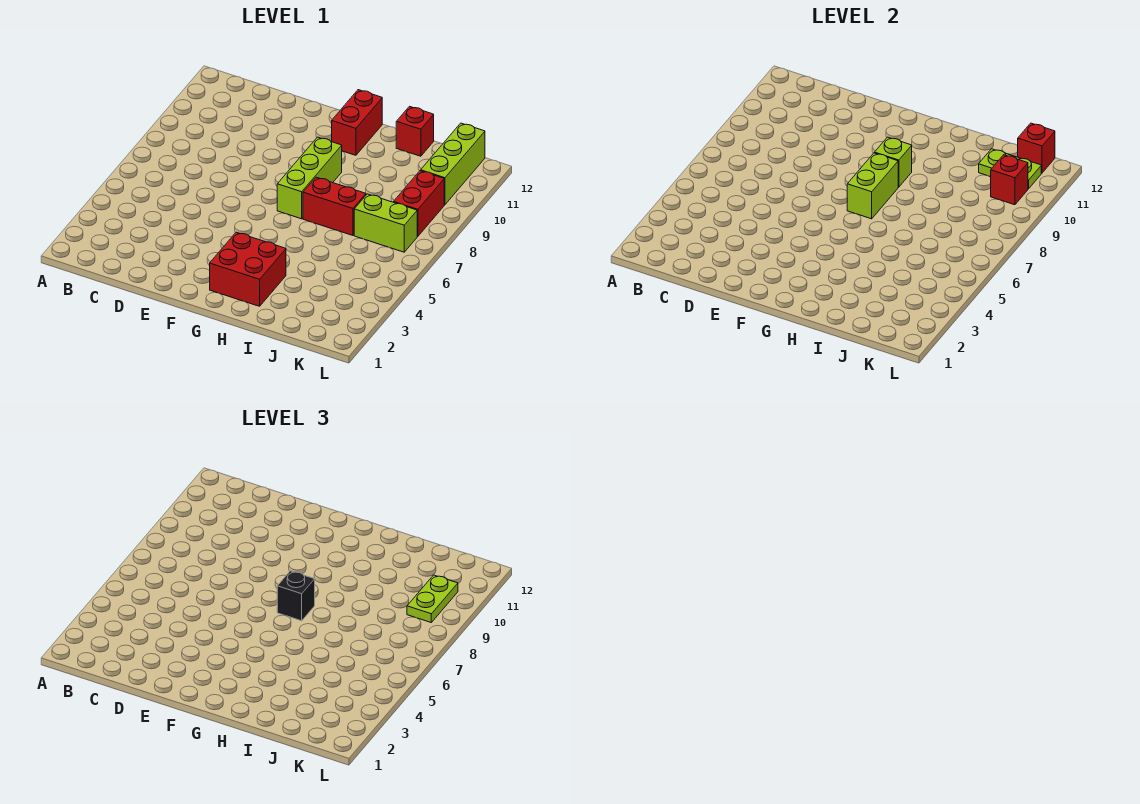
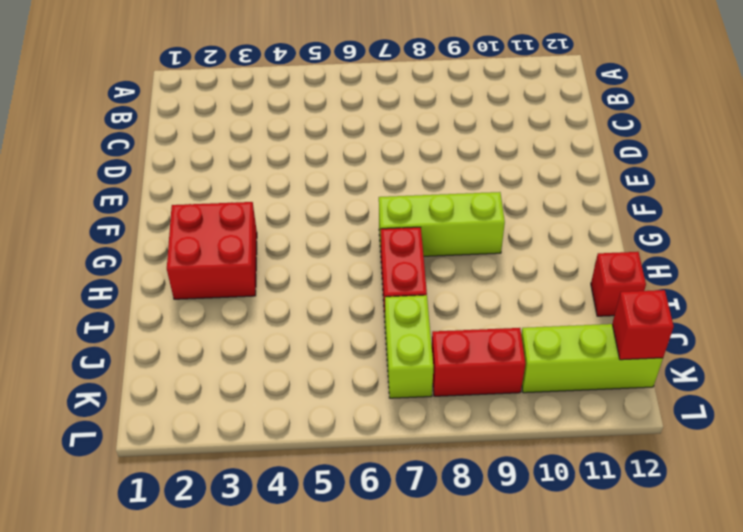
none -> red 1x2 brick [332,90,382,155]
none -> lime 1x2 brick [847,153,898,219]
none -> lime 1x1 brick [874,137,912,187]

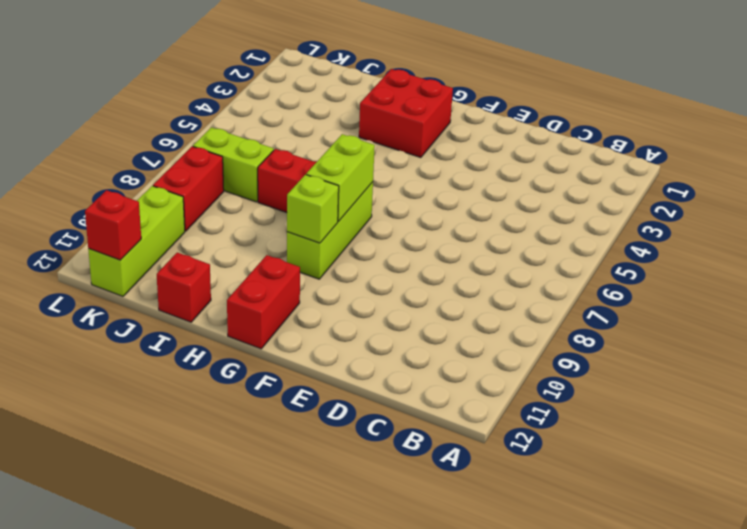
none -> lime 1x2 plate [979,149,1041,189]
none -> red 1x1 brick [991,155,1028,205]
none -> black 1x1 brick [277,571,315,621]

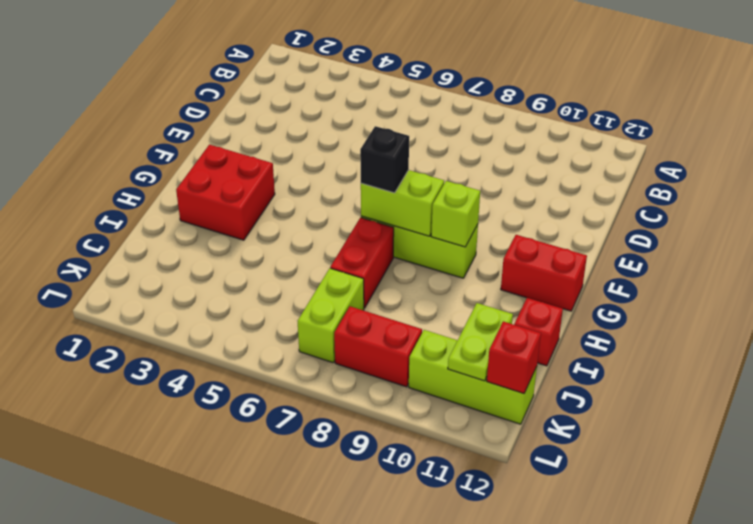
none -> red 1x1 brick [991,155,1028,205]
none -> lime 1x2 plate [407,575,458,622]

